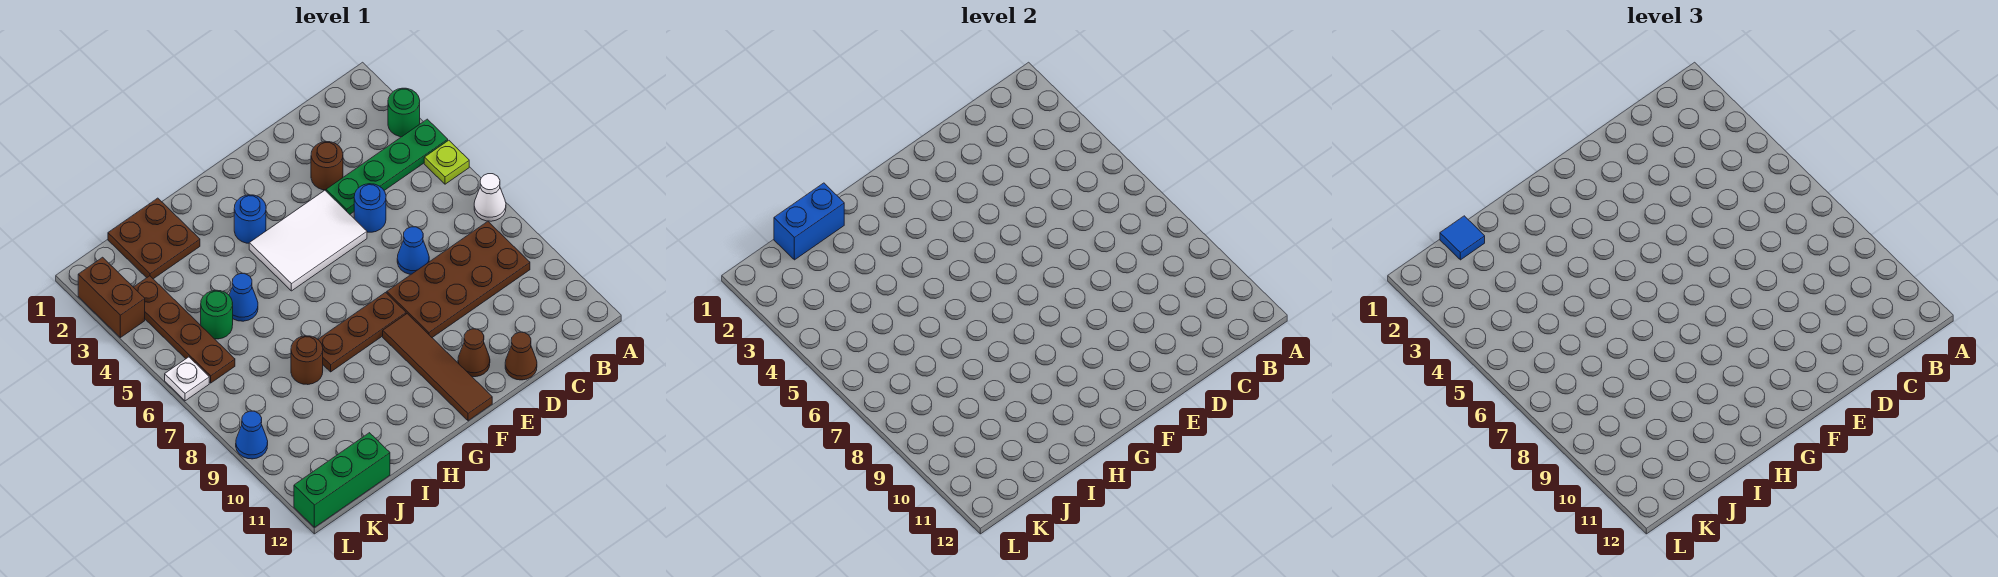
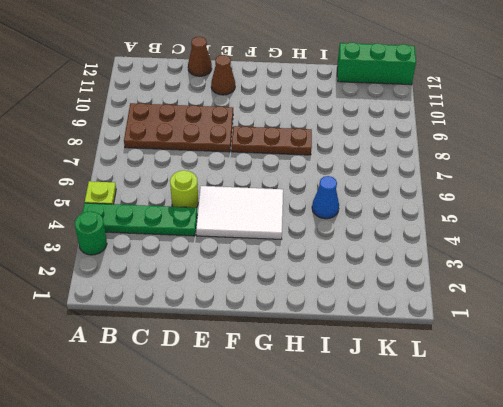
lime 1x1 round brick [170,170,198,208] -> blue 1x1 round brick [354,184,386,232]
none -> white 1x1 cone [474,174,506,221]
none -> brown 1x1 round brick [311,142,343,190]
none -> blue 1x1 cone [397,227,429,274]

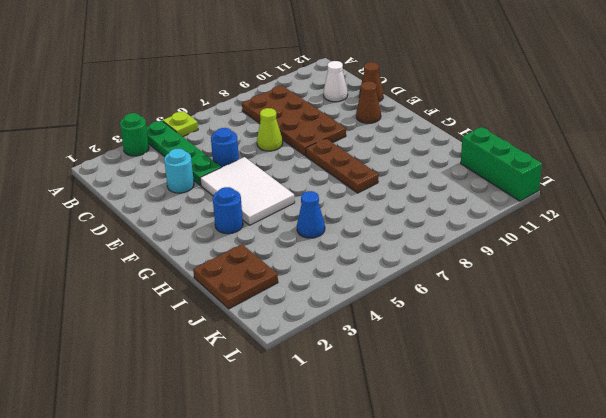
white 1x1 cone [324,61,348,102] -> white 1x1 cone moved to [474,174,506,221]
cyan 1x1 round brick [164,149,194,193] -> brown 1x1 round brick [311,142,343,190]
lime 1x1 cone [257,108,283,151] -> blue 1x1 cone [397,227,429,274]
none -> brown 1x4 tile [383,314,492,421]
none -> brown 1x1 round brick [291,336,323,385]
none -> green 1x1 round brick [201,290,233,339]

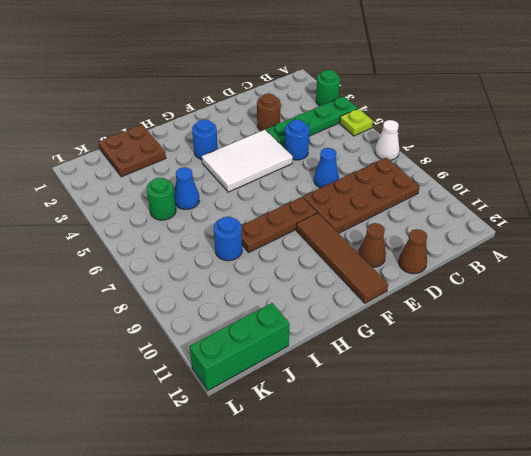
blue 1x1 round brick [214,217,242,261] -> brown 1x1 round brick [291,336,323,385]
none -> brown 1x4 plate [134,276,235,383]
none -> brown 1x2 brick [78,257,145,338]
none -> white 1x1 plate [165,357,209,401]

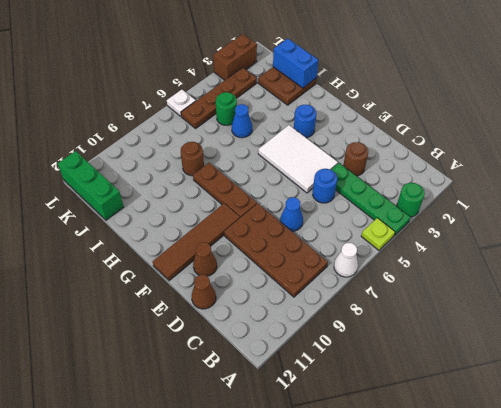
none -> blue 1x1 cone [236,411,268,459]
none -> blue 1x1 tile [1440,216,1485,260]

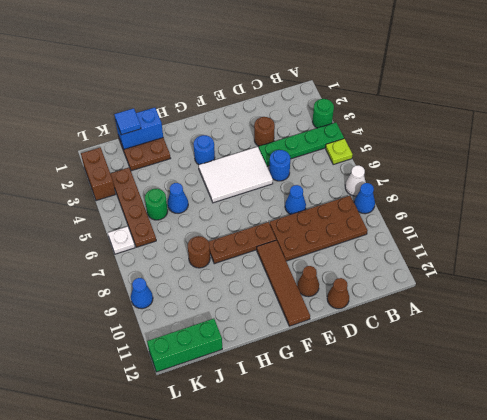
blue 1x1 cone [354,183,375,214] -> none

